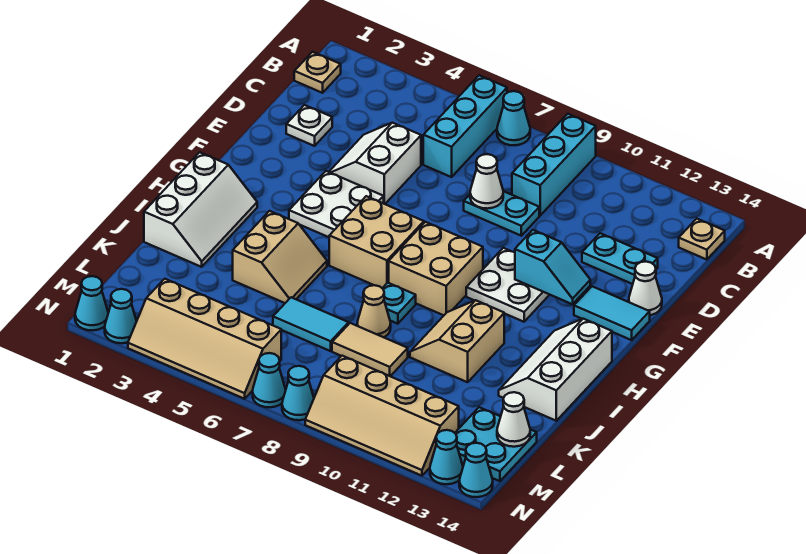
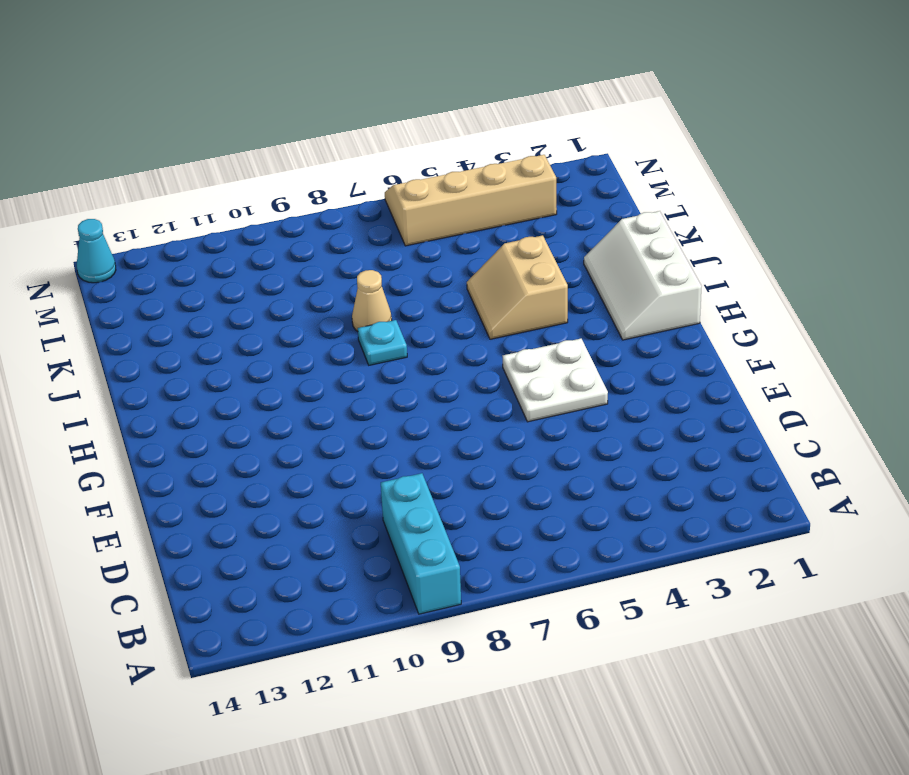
none -> cyan 1x3 brick [423,75,507,177]
none -> cyan 1x1 cone [497,91,530,145]
none -> tan 1x1 plate [294,52,341,93]
none -> tan 1x1 plate [679,219,725,260]

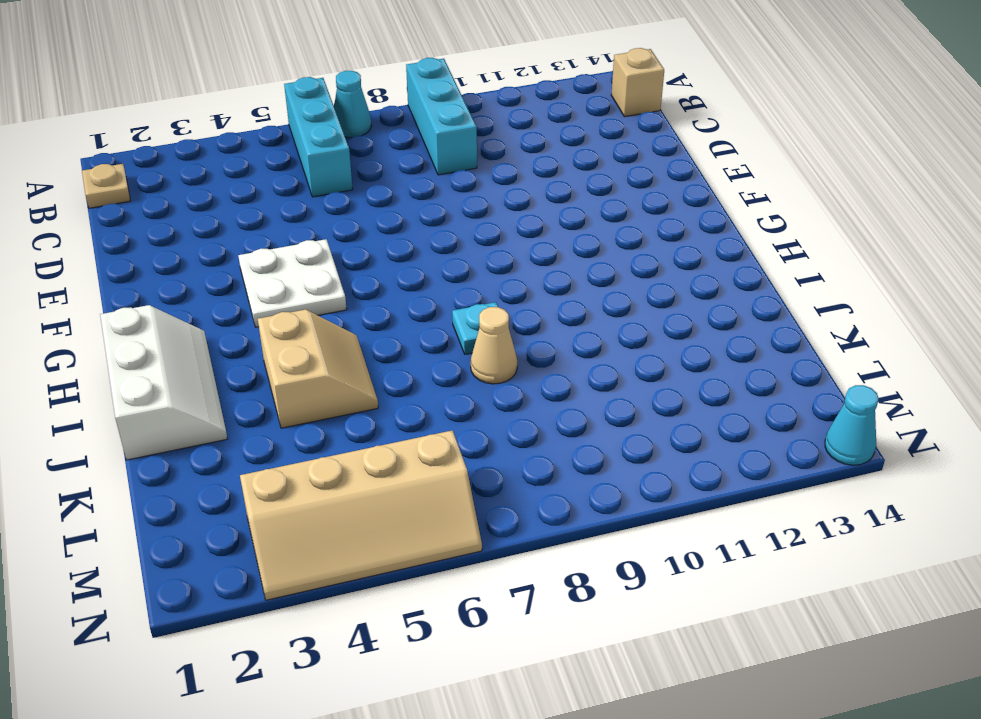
tan 1x1 brick [611,48,664,117] -> tan 1x1 plate [679,219,725,260]
none -> white 1x1 plate [286,105,332,146]
none -> white 2x2 slope [329,123,421,204]
none -> cyan 1x2 plate [464,191,539,236]
none -> cyan 1x2 plate [582,233,658,284]

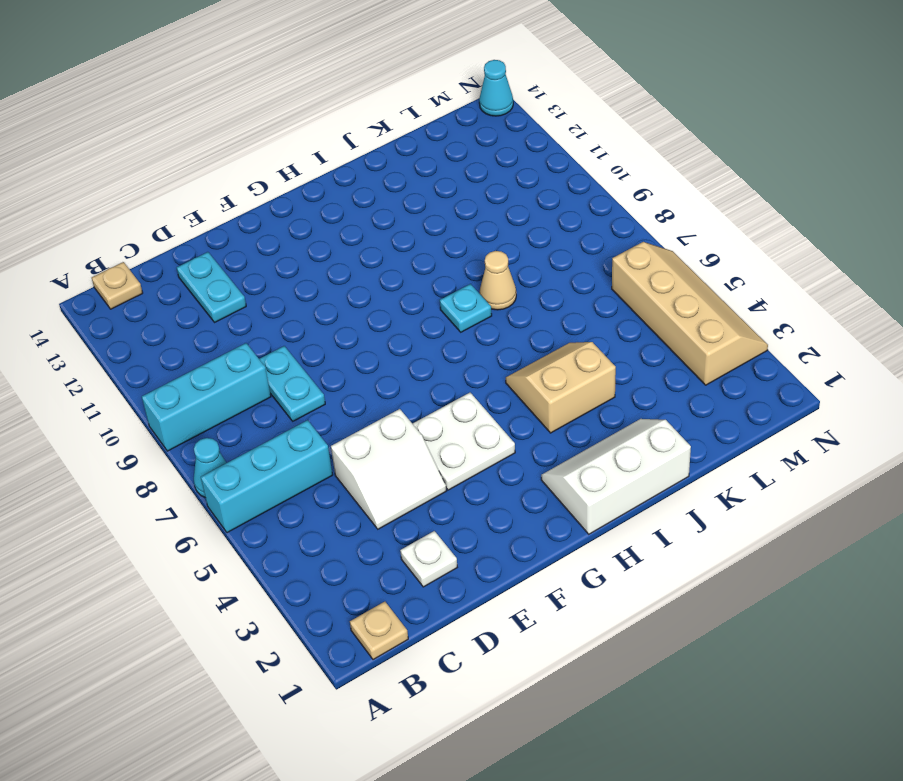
none -> white 1x1 cone [629,262,662,315]
none -> white 2x2 plate [466,248,550,322]
none -> cyan 1x2 tile [574,286,650,340]
none -> tan 2x2 brick [329,196,424,288]

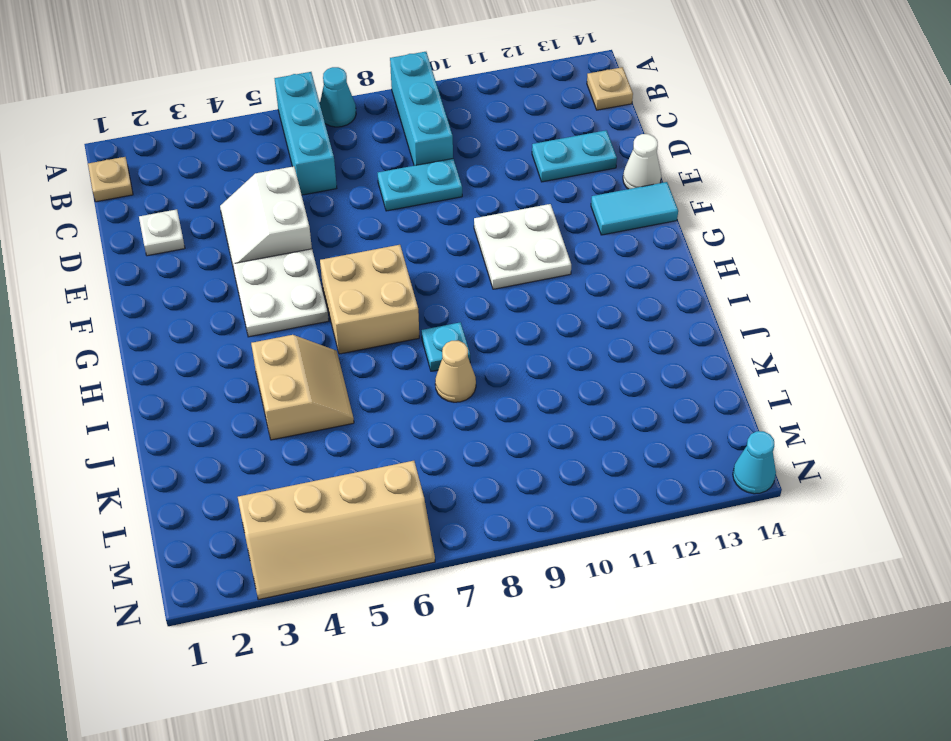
none -> tan 2x2 brick [389,222,483,315]
none -> white 2x3 slope [144,152,257,267]
none -> white 2x3 slope [499,319,612,421]
none -> tan 2x2 slope [410,300,504,382]

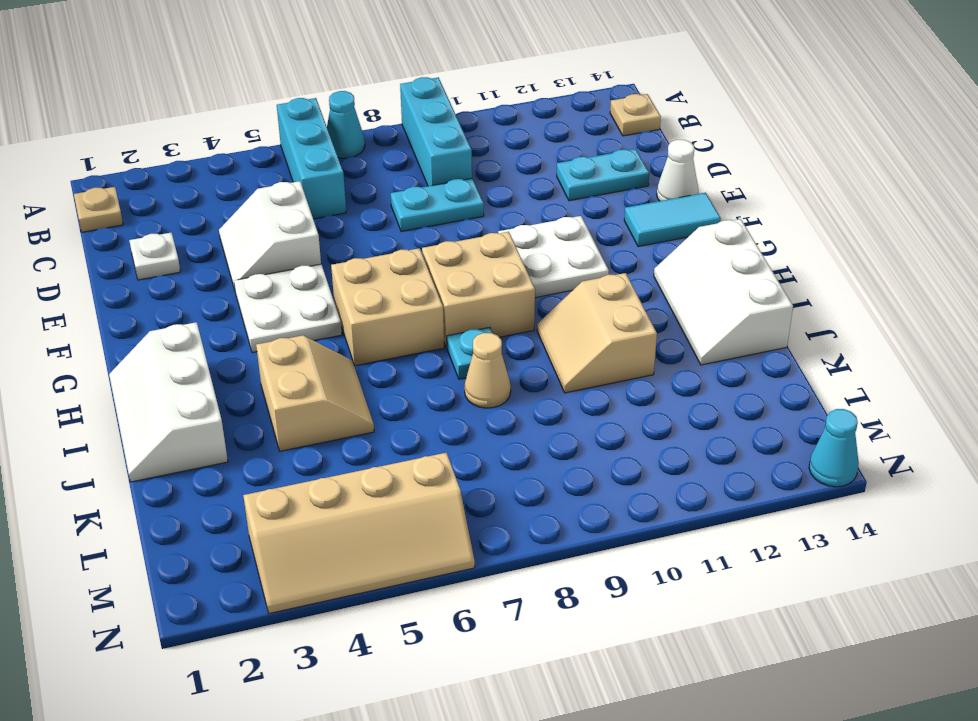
white 2x3 slope [109,322,228,482] -> white 2x3 slope turned to [144,152,257,267]
none -> cyan 1x2 tile [273,297,349,351]
none -> tan 1x2 tile [332,323,408,376]
none -> cyan 2x2 plate [455,407,537,481]
none -> tan 2x4 slope [305,356,459,476]

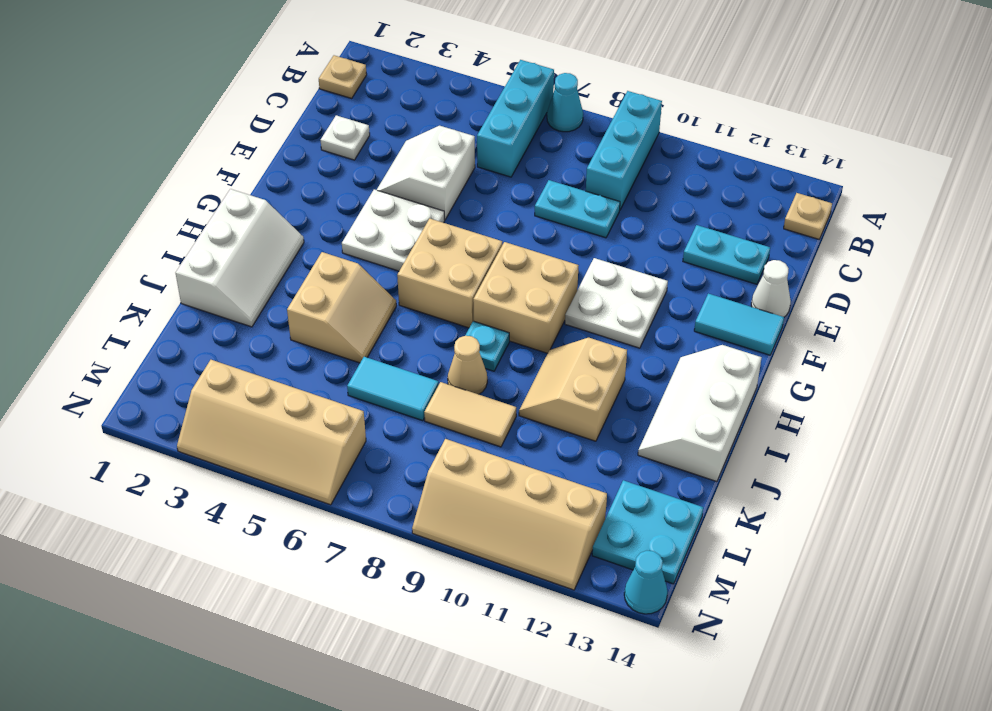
none -> cyan 1x1 cone [75,276,108,331]
none -> cyan 1x1 cone [105,289,137,343]
none -> cyan 1x1 cone [253,353,286,407]
none -> cyan 1x1 cone [282,366,314,420]

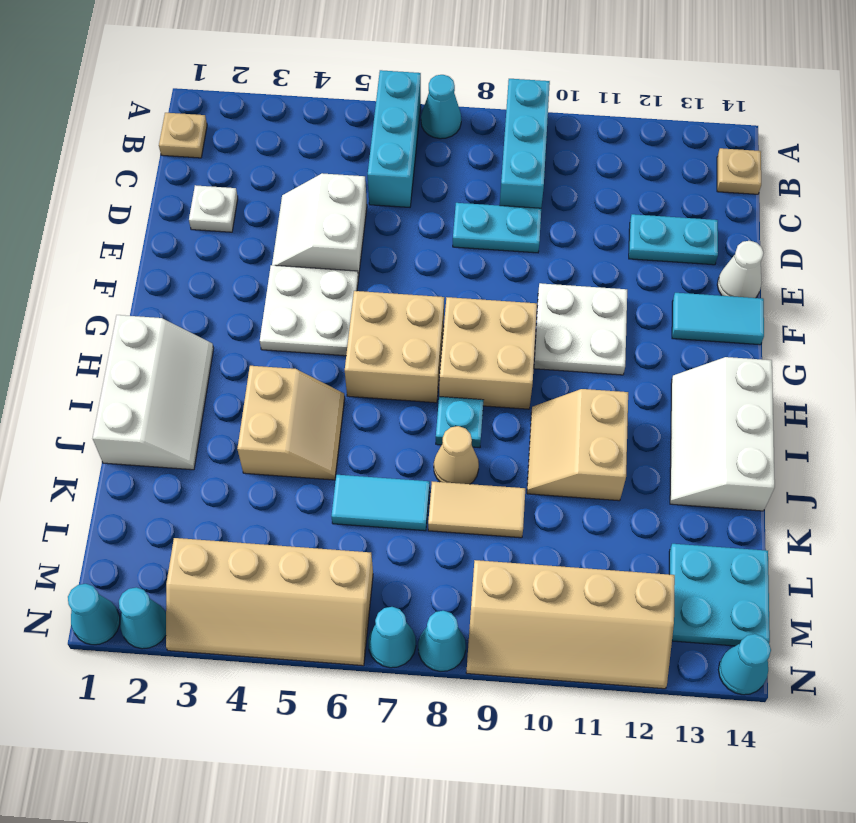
none -> cyan 1x1 cone [430,430,463,484]
none -> white 1x1 cone [470,154,503,209]
none -> cyan 1x2 slope [515,230,590,304]
none -> white 1x1 cone [497,392,530,447]

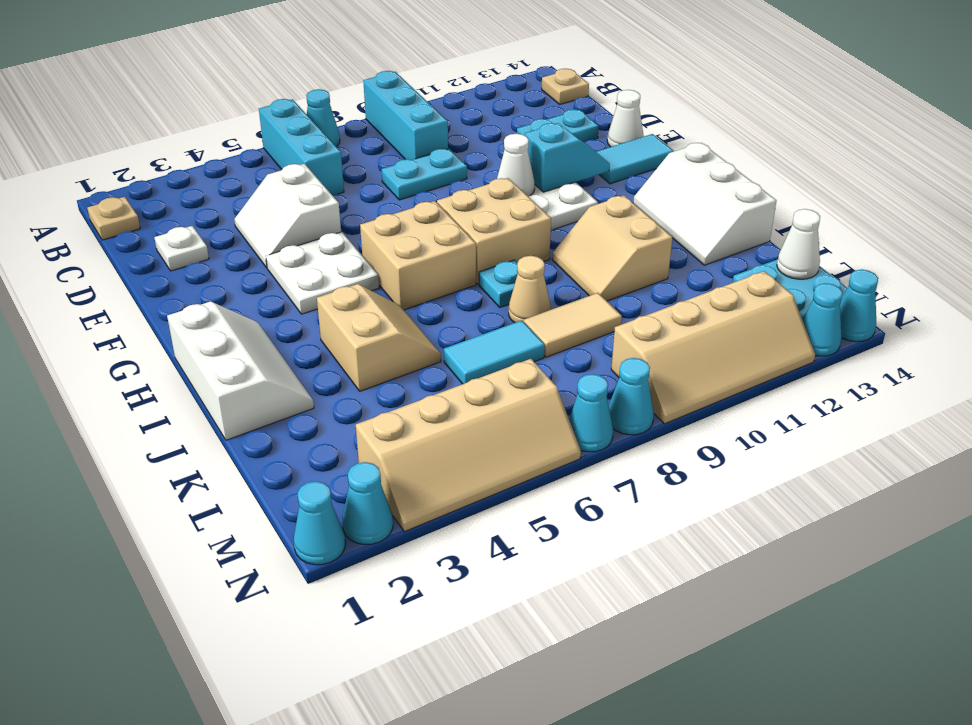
white 1x1 cone [497,134,535,197] -> white 1x1 cone moved to [470,154,503,209]

